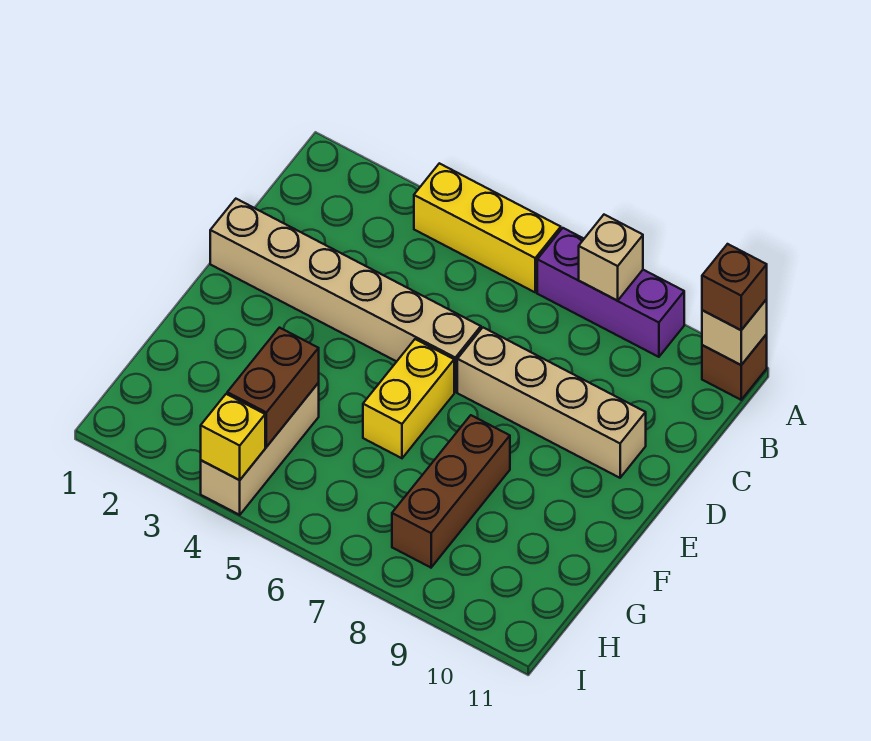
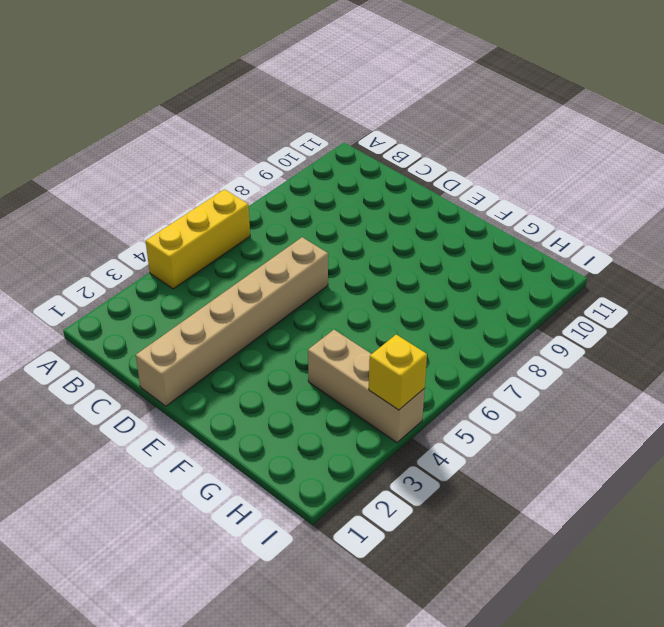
none -> purple 1x3 brick [537,228,684,357]
none -> brown 1x1 brick [702,334,767,400]
none -> tan 1x4 brick [457,328,646,478]

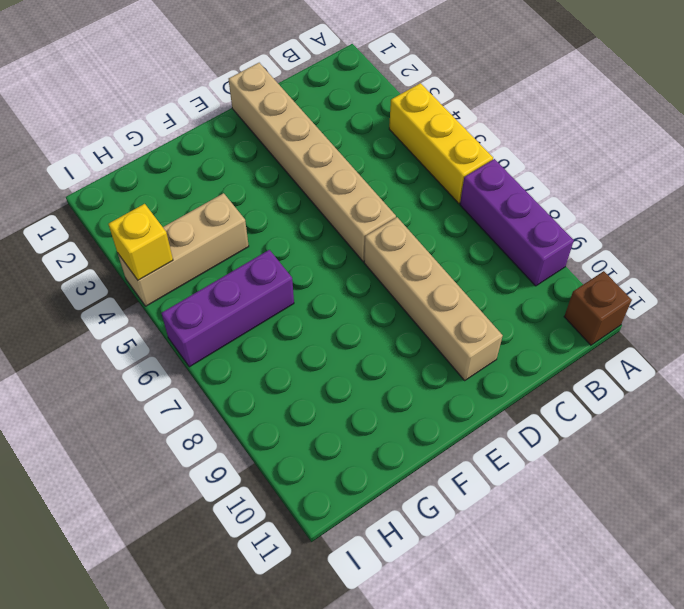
purple 1x3 brick [162,250,294,367] -> none
none -> yellow 1x2 brick [363,339,454,458]
none -> brown 1x3 brick [392,415,510,568]
none -> tan 1x1 brick [579,215,643,300]

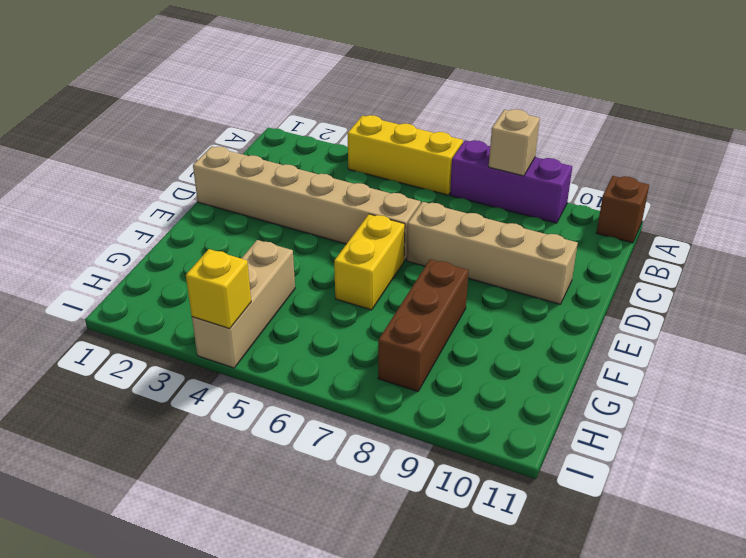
none -> tan 1x1 brick [702,299,767,365]
none -> brown 1x2 brick [227,328,319,447]
none -> brown 1x1 brick [702,244,767,330]

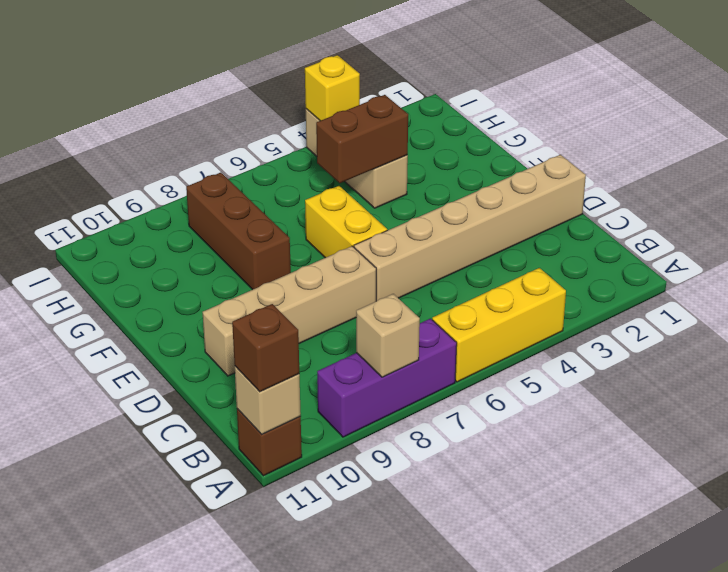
brown 1x2 brick [316,95,408,183] -> brown 1x2 brick turned to [227,328,319,447]

